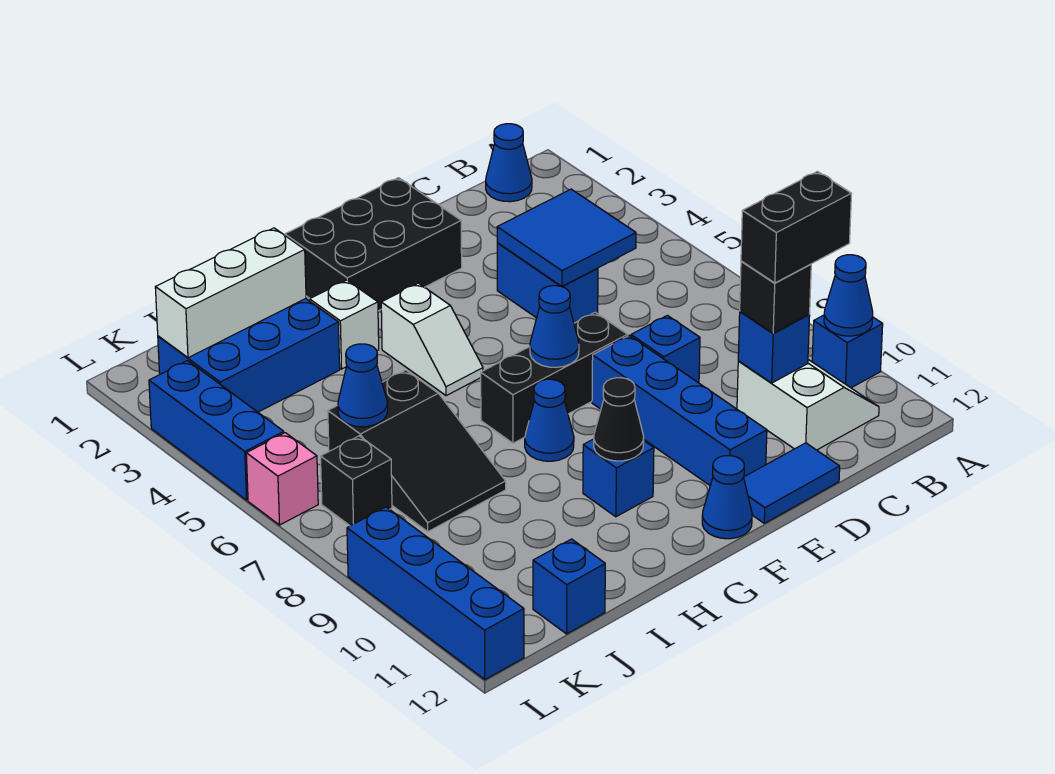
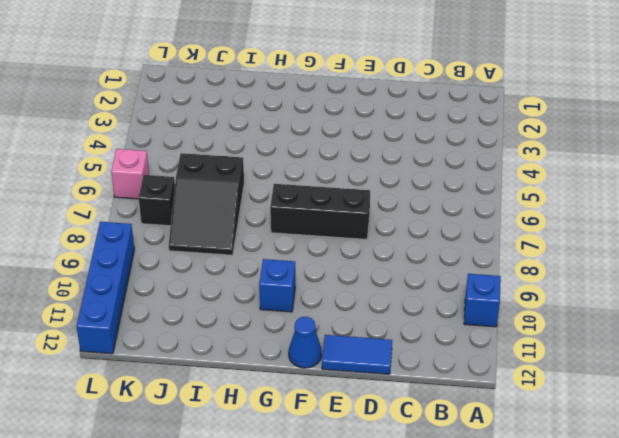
none -> blue 1x1 cone [486,124,532,202]
none -> white 2x2 slope [737,360,879,450]
none -> blue 1x2 brick [497,243,598,323]
none -> blue 1x1 brick [631,315,700,383]

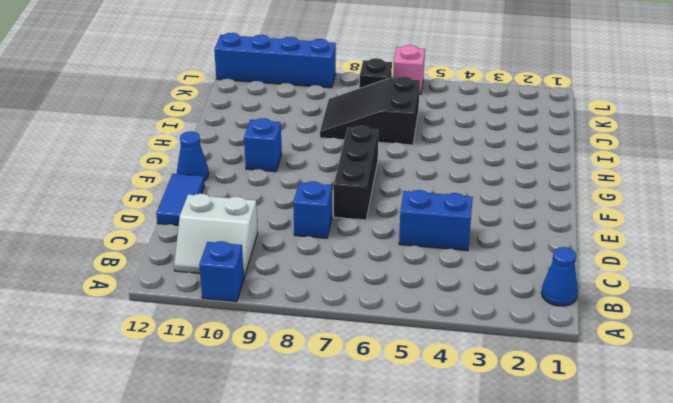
none -> black 2x3 brick [285,178,462,311]
none -> blue 1x4 brick [592,336,767,485]
none -> white 1x2 slope [381,283,483,396]
none -> blue 1x1 cone [525,379,574,461]

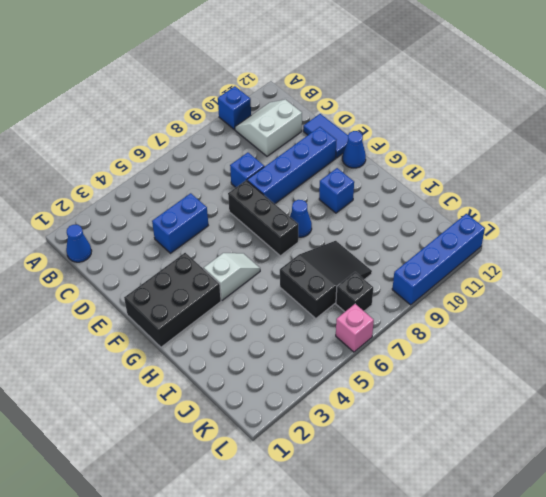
black 2x3 brick [124,253,221,347] -> black 2x3 brick turned to [285,178,462,311]
none -> white 1x1 brick [310,280,379,369]
none -> blue 2x3 brick [158,299,340,412]
none -> blue 1x1 brick [533,539,605,634]
none -> blue 1x3 brick [149,361,284,500]

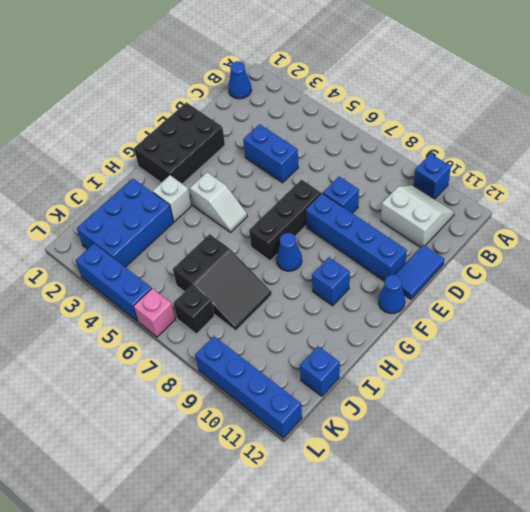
none -> blue 1x1 cone [824,255,873,336]
none -> blue 2x2 tile [497,189,636,287]
none -> blue 1x1 brick [738,312,810,383]
none -> blue 1x1 cone [530,286,579,367]

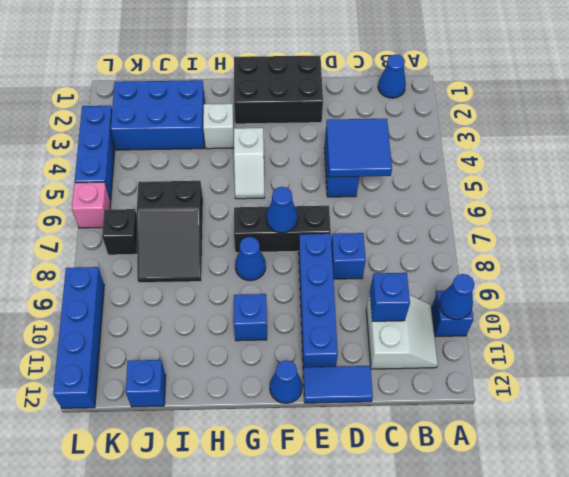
none -> black 1x1 cone [594,378,644,461]
none -> white 1x3 brick [155,228,306,358]
none -> blue 1x1 cone [338,344,388,427]
none -> black 1x1 brick [740,261,811,333]

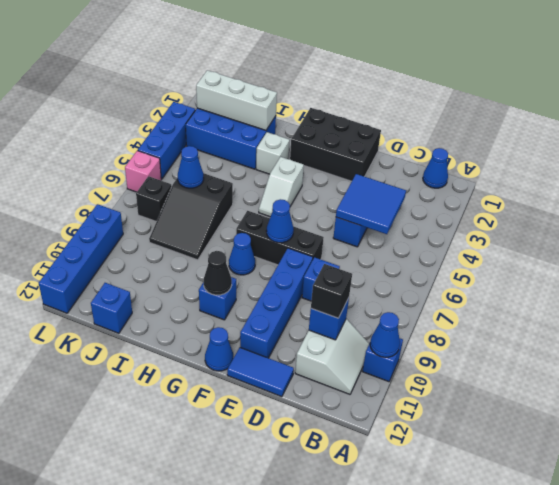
none -> black 1x2 brick [741,171,852,283]

